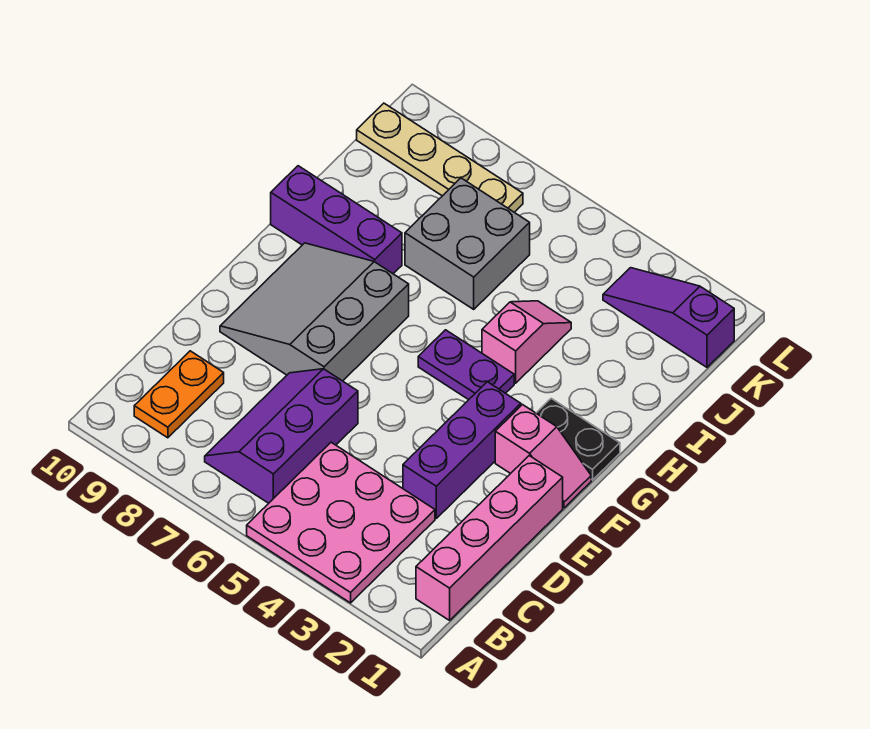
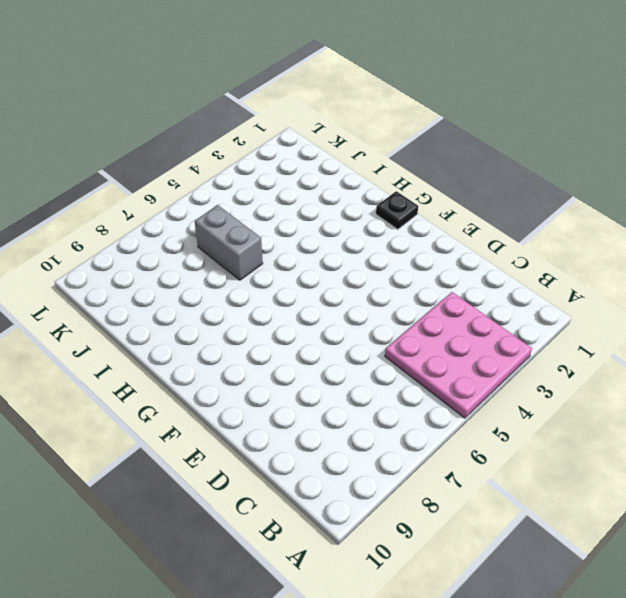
black 1x1 plate [376,191,418,229] -> black 1x2 plate [536,398,620,480]
grey 1x2 brick [195,205,263,280] -> grey 2x2 brick [405,178,530,309]
none -> pink 1x4 brick [416,456,563,620]
none -> purple 2x3 slope [205,369,358,503]
none -> orange 1x2 plate [134,351,224,438]

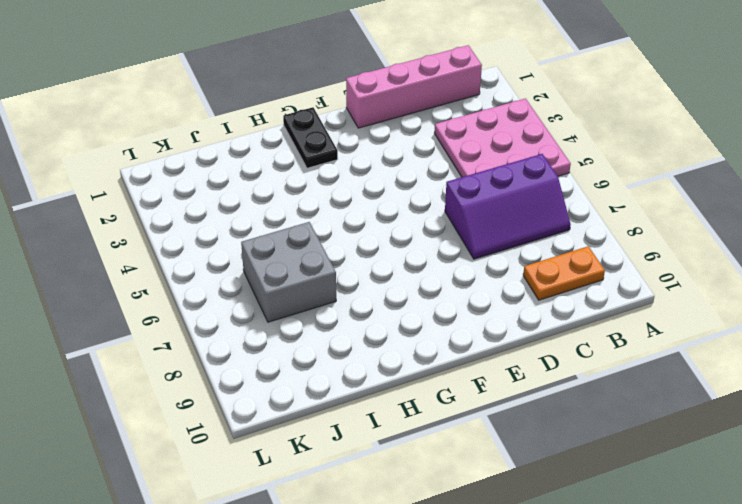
none -> purple 1x3 brick [403,382,521,518]
none -> grey 3x3 slope [220,243,409,381]
none -> pink 1x2 slope [495,405,591,508]

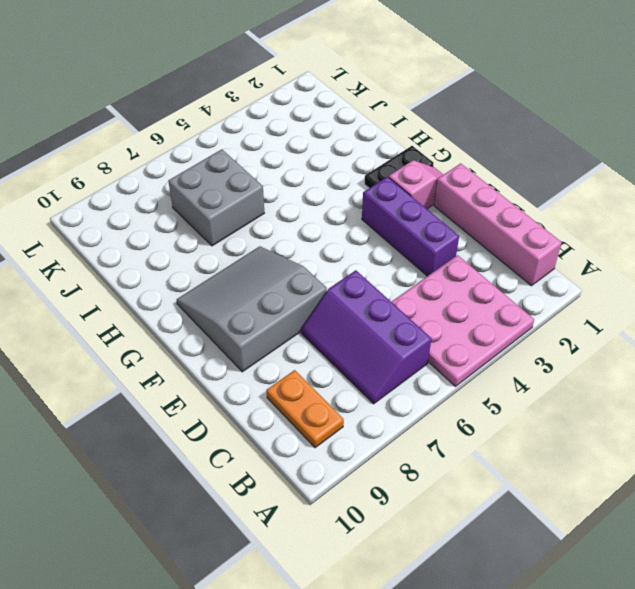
grey 3x3 slope [177,246,327,372] -> grey 3x3 slope turned to [220,243,409,381]
none -> purple 1x2 plate [418,330,514,400]
none -> pink 1x2 slope [482,301,571,383]
none -> purple 1x3 brick [271,166,402,274]

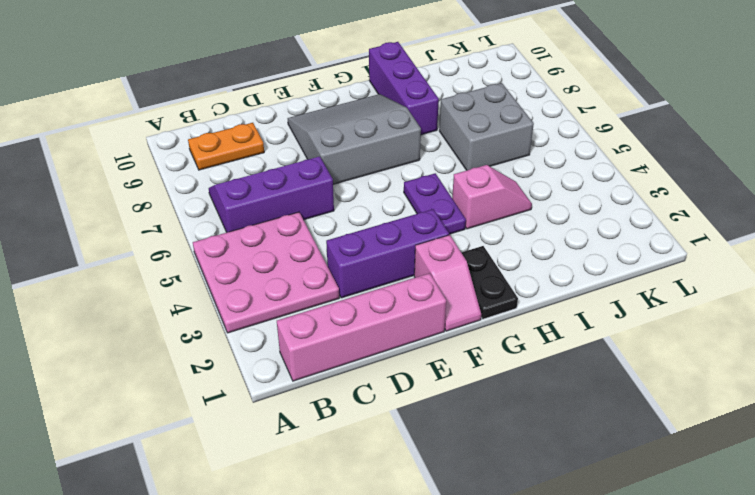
none -> purple 1x3 slope [603,268,734,367]
none -> tan 1x4 plate [357,103,523,212]

